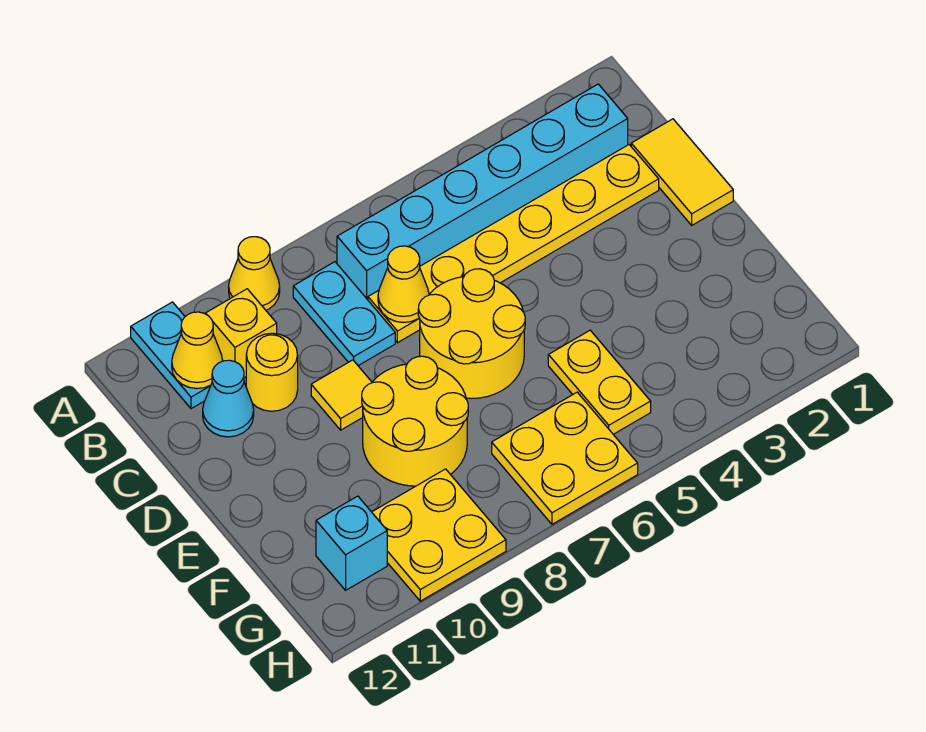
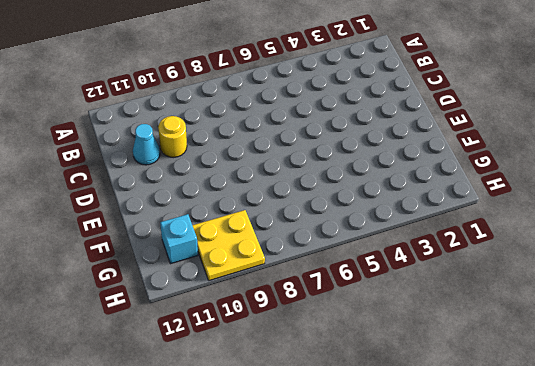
none -> yellow 1x1 cone [229,237,280,310]
none -> cyan 1x2 plate [131,302,211,409]
none -> cyan 1x6 brick [337,84,628,300]

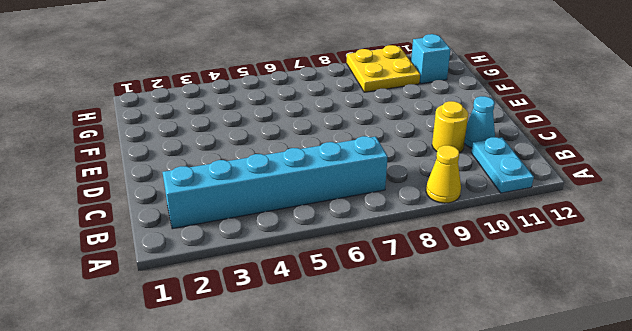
none -> cyan 1x2 plate [293,262,395,366]
none -> yellow 1x1 brick [206,289,277,378]
none -> yellow 1x2 tile [631,119,733,225]

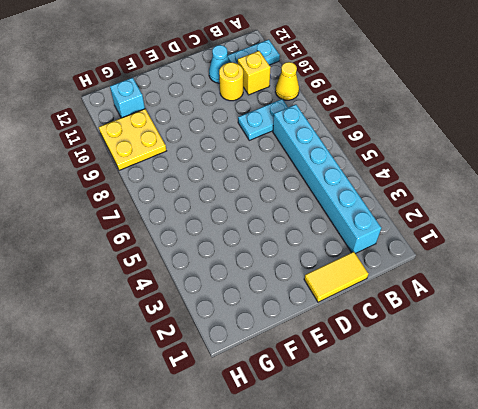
none -> yellow 1x6 plate [368,145,659,343]
none -> yellow 2x2 round brick [418,269,525,398]
none -> yellow 1x1 tile [311,360,372,430]

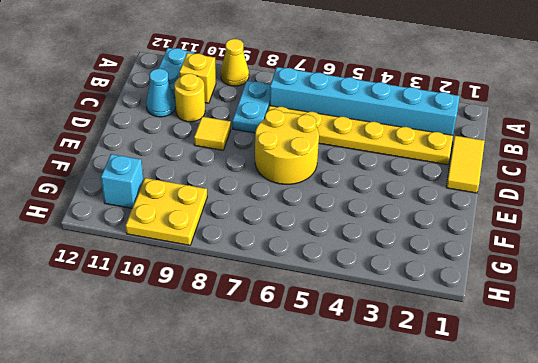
none -> yellow 2x2 round brick [362,356,468,486]
none -> yellow 1x2 plate [548,330,651,434]
none -> yellow 2x2 plate [492,392,638,524]

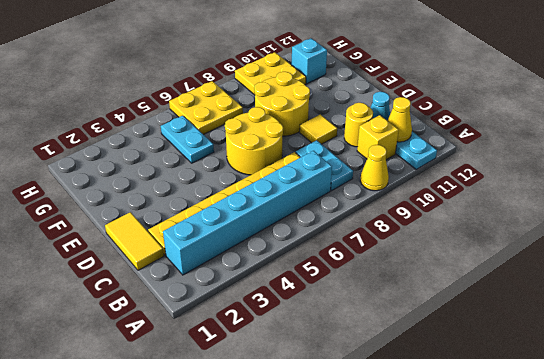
cyan 1x2 plate [161,116,214,163] -> yellow 1x2 plate [548,330,651,434]
none -> yellow 1x1 cone [378,246,429,323]

